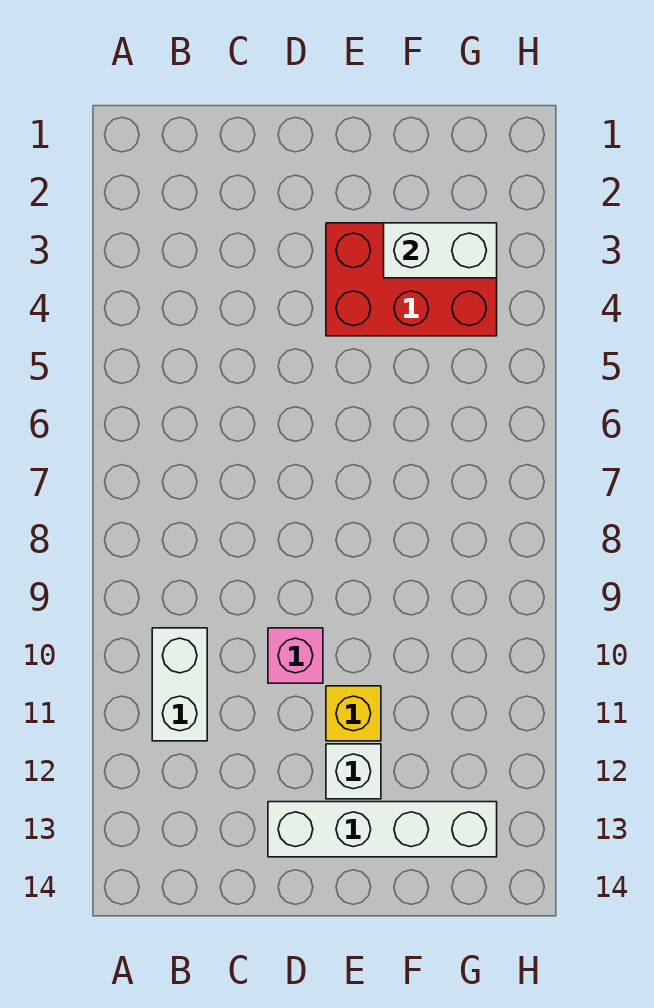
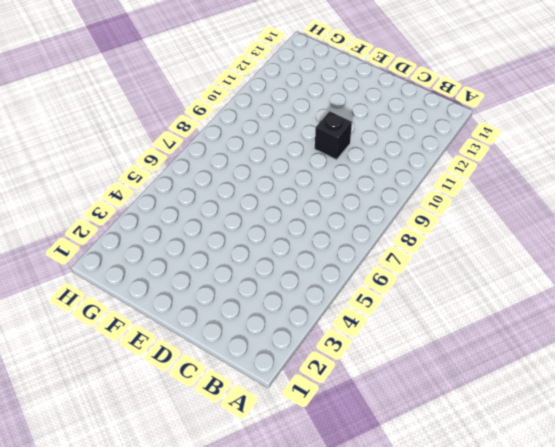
black 1x1 brick [315,111,352,160] -> pink 1x1 brick [268,628,323,683]
none -> white 1x2 brick [152,628,207,741]
none -> white 1x4 brick [268,802,497,857]

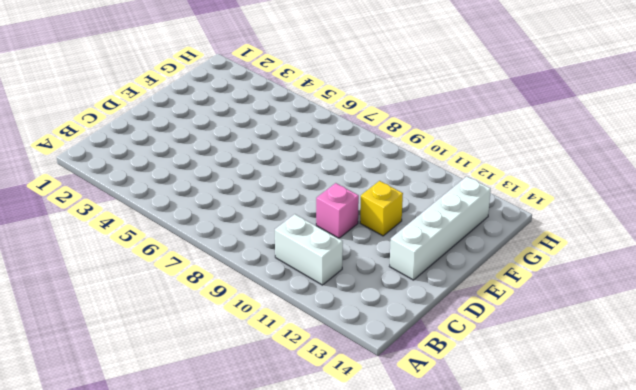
none -> red 2x3 brick [326,223,497,336]
none -> white 1x1 brick [326,744,381,799]

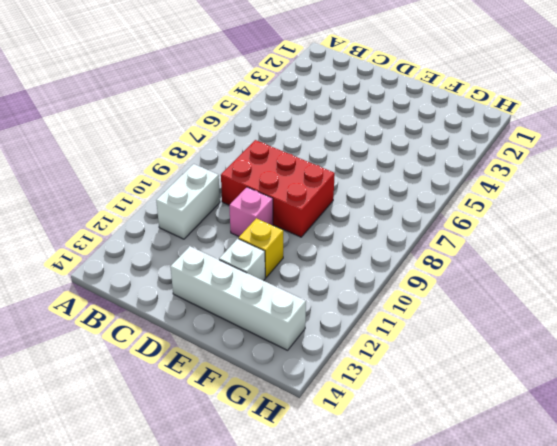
red 2x3 brick [221,140,335,237] -> red 2x3 brick moved to [326,223,497,336]
none -> white 1x2 brick [384,223,497,278]

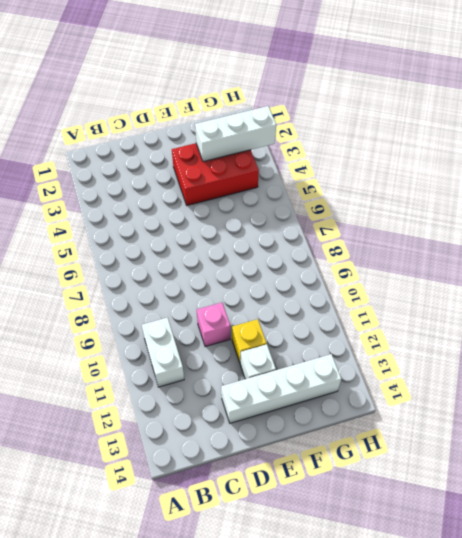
white 1x3 brick [195,106,276,162] -> white 1x2 brick [384,223,497,278]

